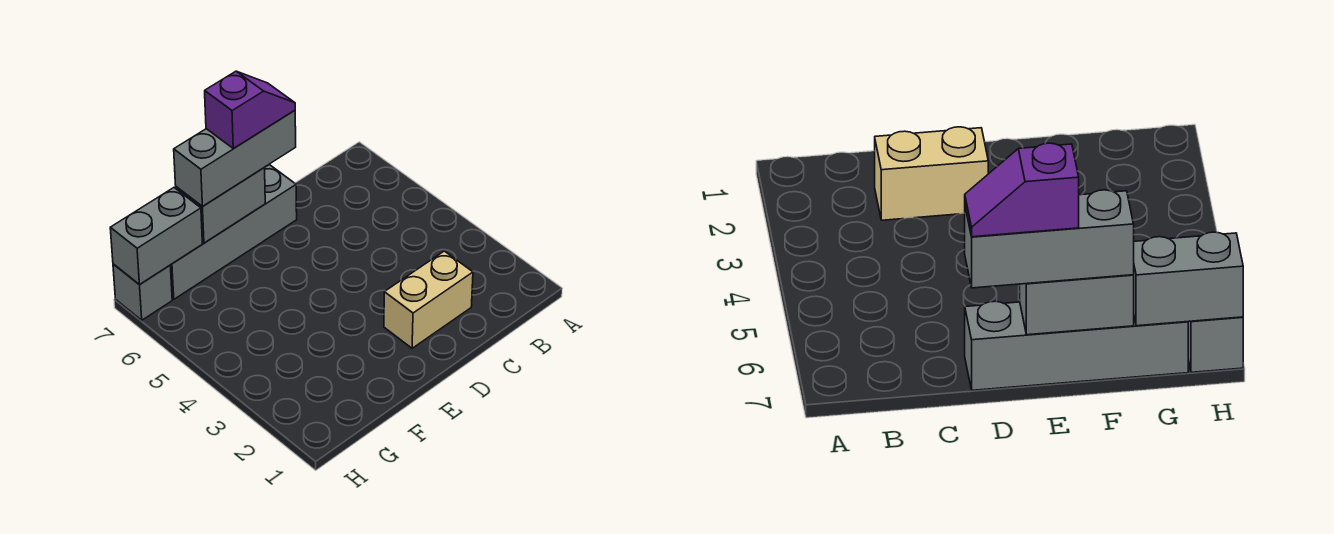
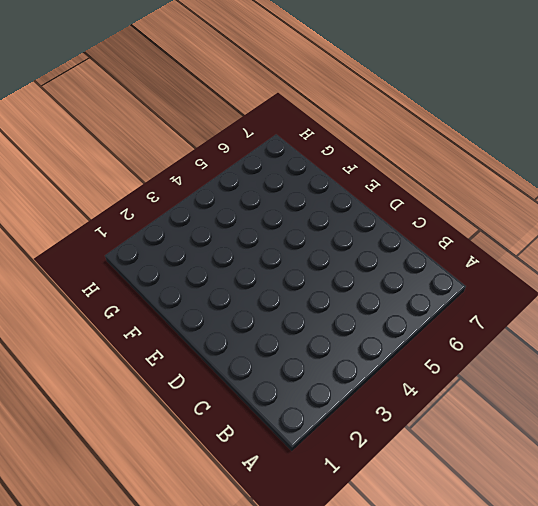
none -> tan 1x2 brick [384,251,473,348]
none -> grey 1x4 brick [170,165,297,299]

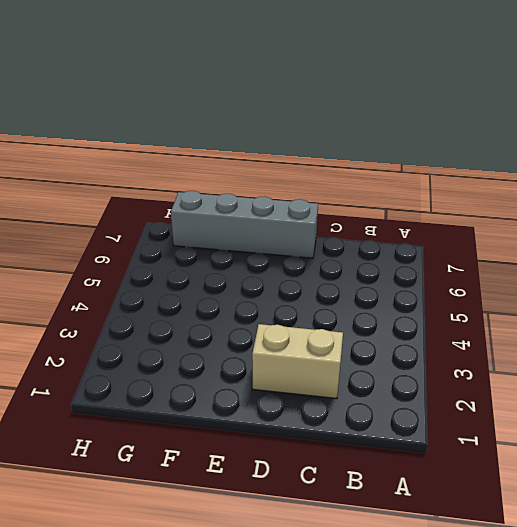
none -> grey 1x1 brick [113,264,172,320]
none -> grey 1x2 brick [176,167,265,243]

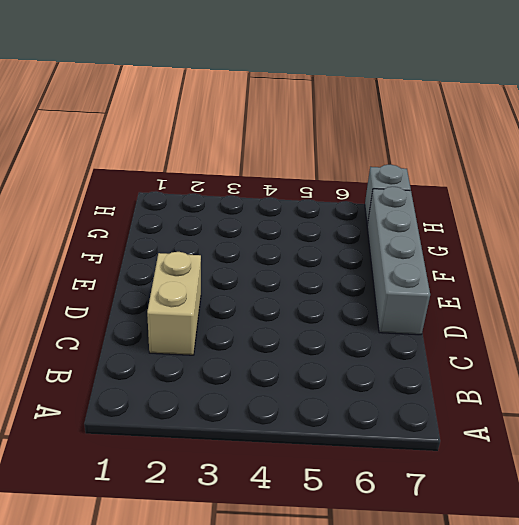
none -> grey 1x2 brick [176,167,265,243]
none -> grey 1x2 brick [110,188,202,284]

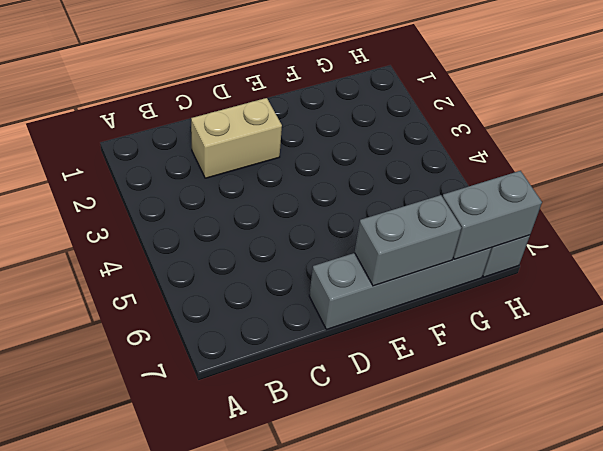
none -> grey 1x3 brick [174,111,296,207]
none -> purple 1x2 slope [205,71,295,149]

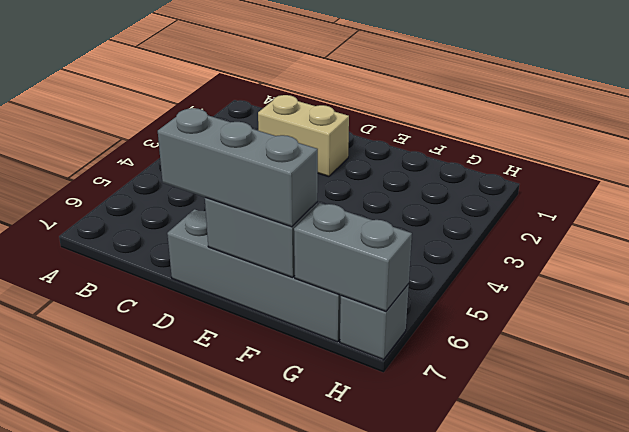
none -> purple 1x2 slope [205,71,295,149]

